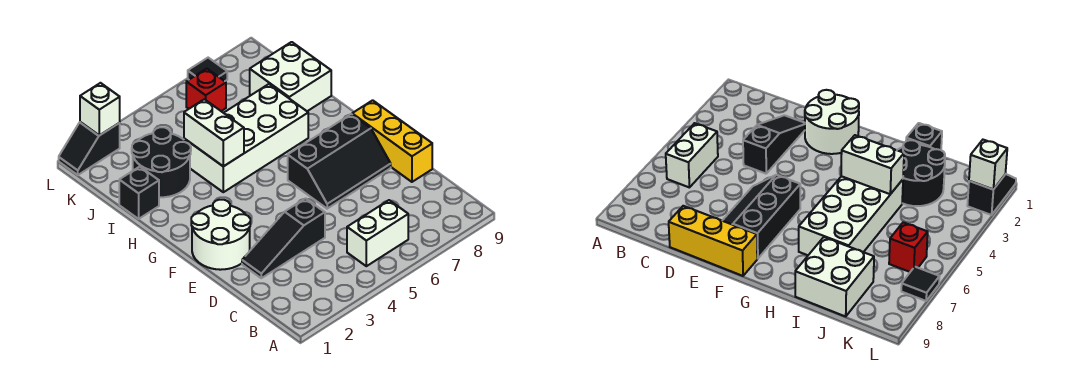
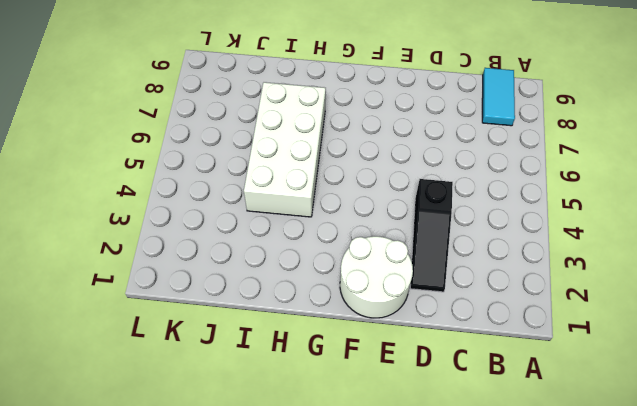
cyan 1x2 tile [482,68,515,126] -> none
none -> white 1x2 brick [347,200,408,266]
none -> yellow 1x3 brick [352,100,432,182]
none -> black 2x3 slope [288,114,391,209]

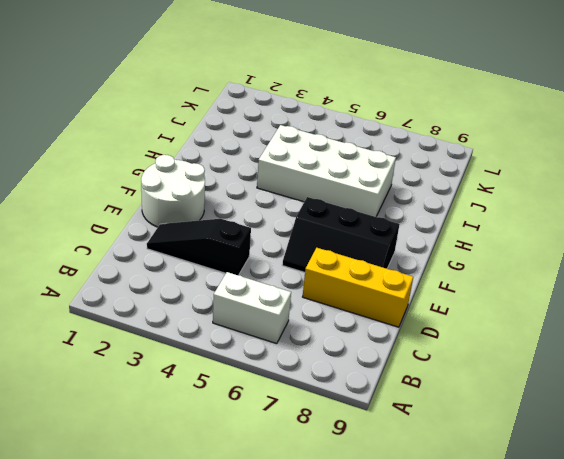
yellow 1x3 brick [303,248,413,327] -> yellow 1x3 brick turned to [352,100,432,182]
none -> black 1x1 brick [119,167,159,219]
none -> black 2x2 round brick [132,127,191,197]
none -> white 2x2 brick [250,42,331,111]

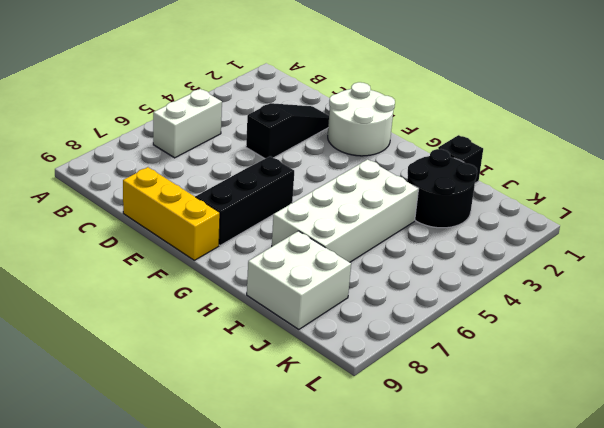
none -> red 1x1 brick [186,69,226,111]
none -> black 1x2 slope [59,122,120,175]
none -> black 1x1 tile [188,58,227,81]

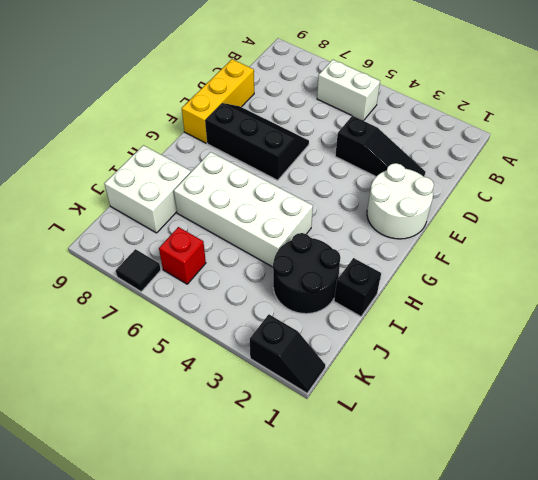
none -> white 1x2 brick [184,99,244,166]
none -> white 1x1 brick [80,83,120,135]

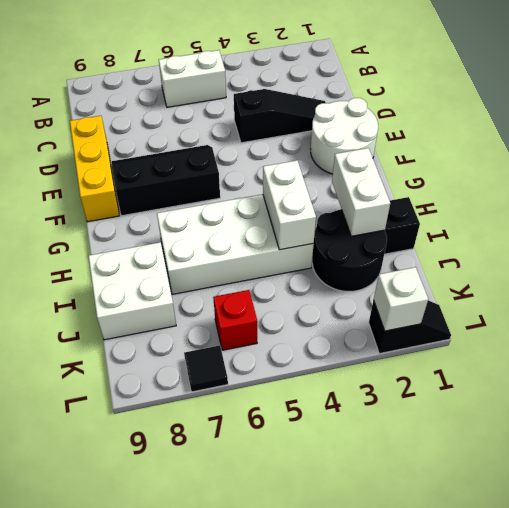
white 1x2 brick [332,148,390,236] -> none

